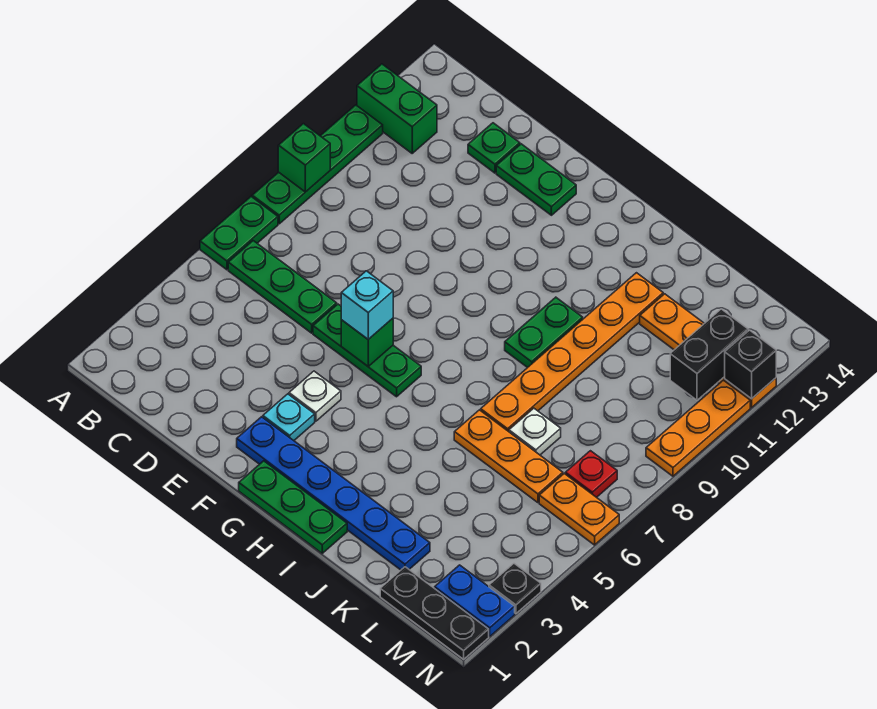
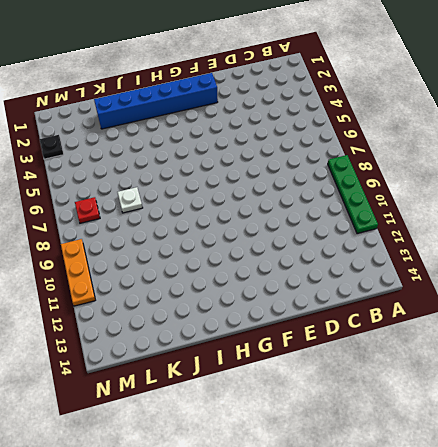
blue 1x6 brick [94,73,218,129] -> blue 1x6 plate [237,417,430,570]
none -> green 1x2 plate [200,197,278,270]
none -> green 1x2 brick [357,64,437,153]
none -> green 1x3 plate [228,241,337,333]

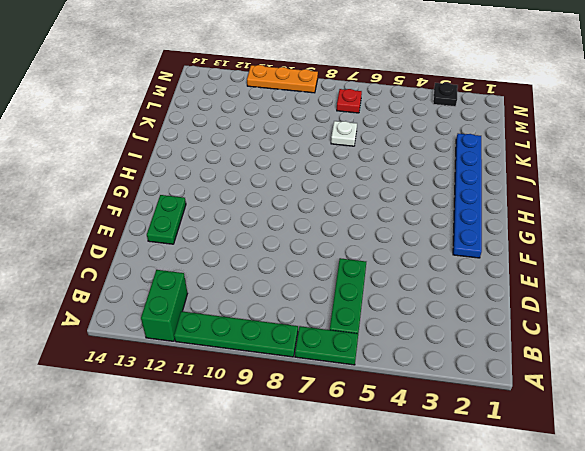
none -> green 1x1 plate [468,123,520,173]
none -> green 1x3 plate [313,304,421,397]
none -> cyan 1x1 plate [263,394,315,440]

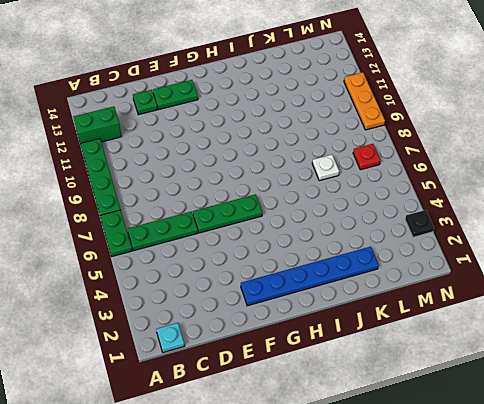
cyan 1x1 plate [156,323,185,352] -> cyan 1x1 plate moved to [263,394,315,440]
none -> white 1x1 plate [289,371,341,421]
none -> green 1x3 plate [239,461,347,553]
none -> green 1x2 plate [505,297,583,368]

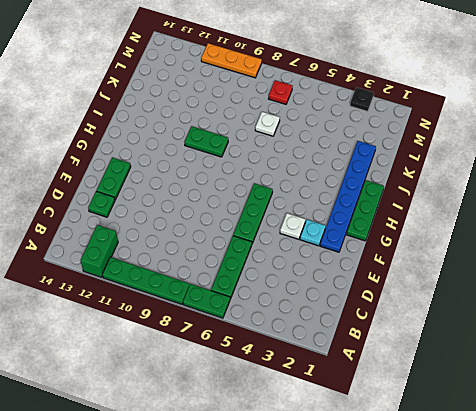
none -> orange 1x3 plate [454,410,563,503]
none -> orange 1x6 plate [481,273,663,432]
none -> orange 1x4 plate [640,294,776,408]

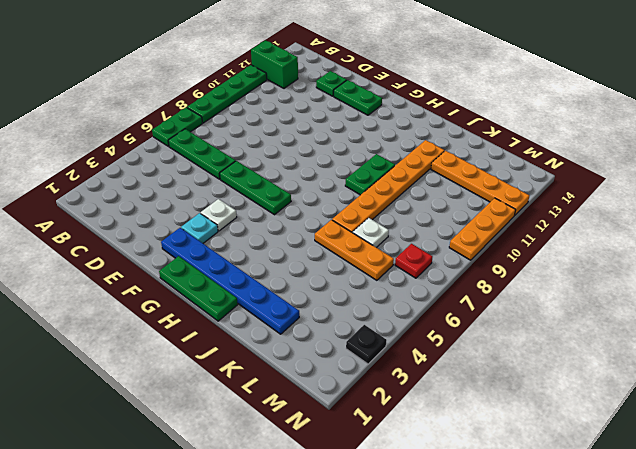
none -> black 1x3 plate [380,567,489,659]
none -> blue 1x2 plate [435,565,515,636]
none -> orange 1x2 plate [539,474,619,545]

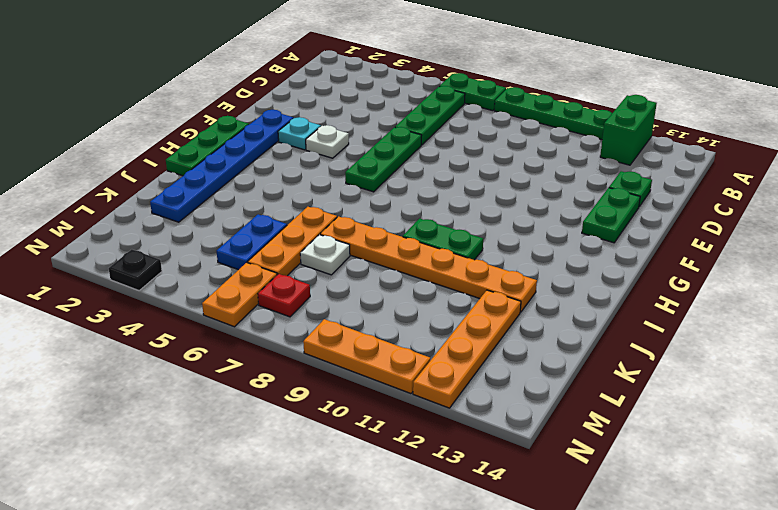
blue 1x2 plate [217,214,287,270] -> blue 1x2 plate moved to [435,565,515,636]
none -> black 1x3 plate [380,567,489,659]
none -> green 1x1 brick [278,124,330,192]
none -> green 1x1 brick [341,318,393,366]

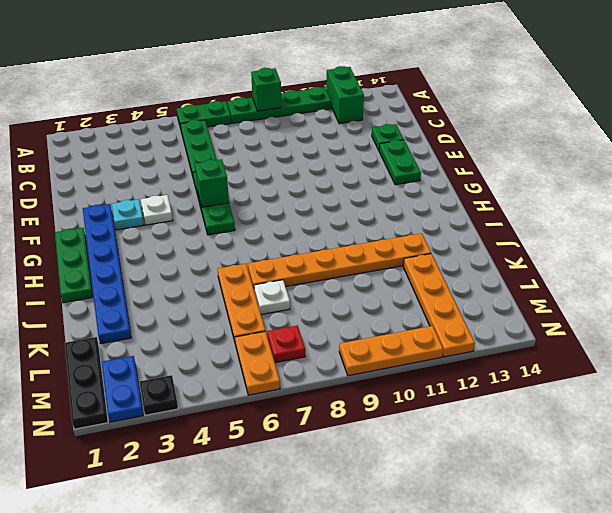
none -> green 1x2 plate [505,297,583,368]
none -> black 1x2 brick [670,309,748,400]
none -> black 1x1 brick [725,330,776,399]

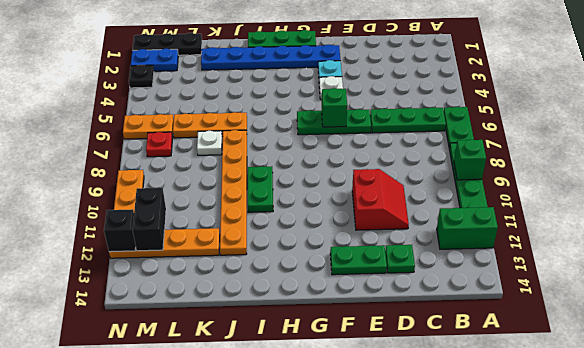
red 2x2 slope [352,169,409,230] -> none
none -> cyan 1x1 brick [341,271,393,339]

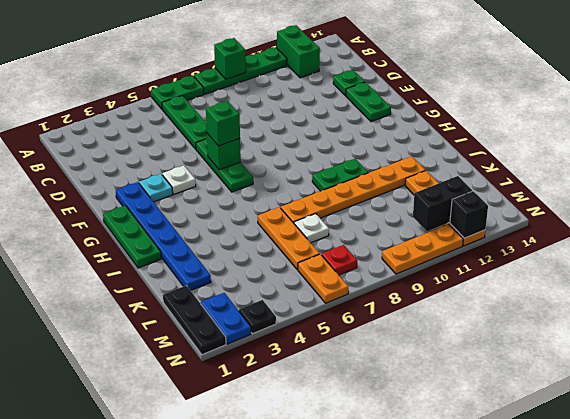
green 1x1 brick [206,101,240,146] -> cyan 1x1 brick [341,271,393,339]

